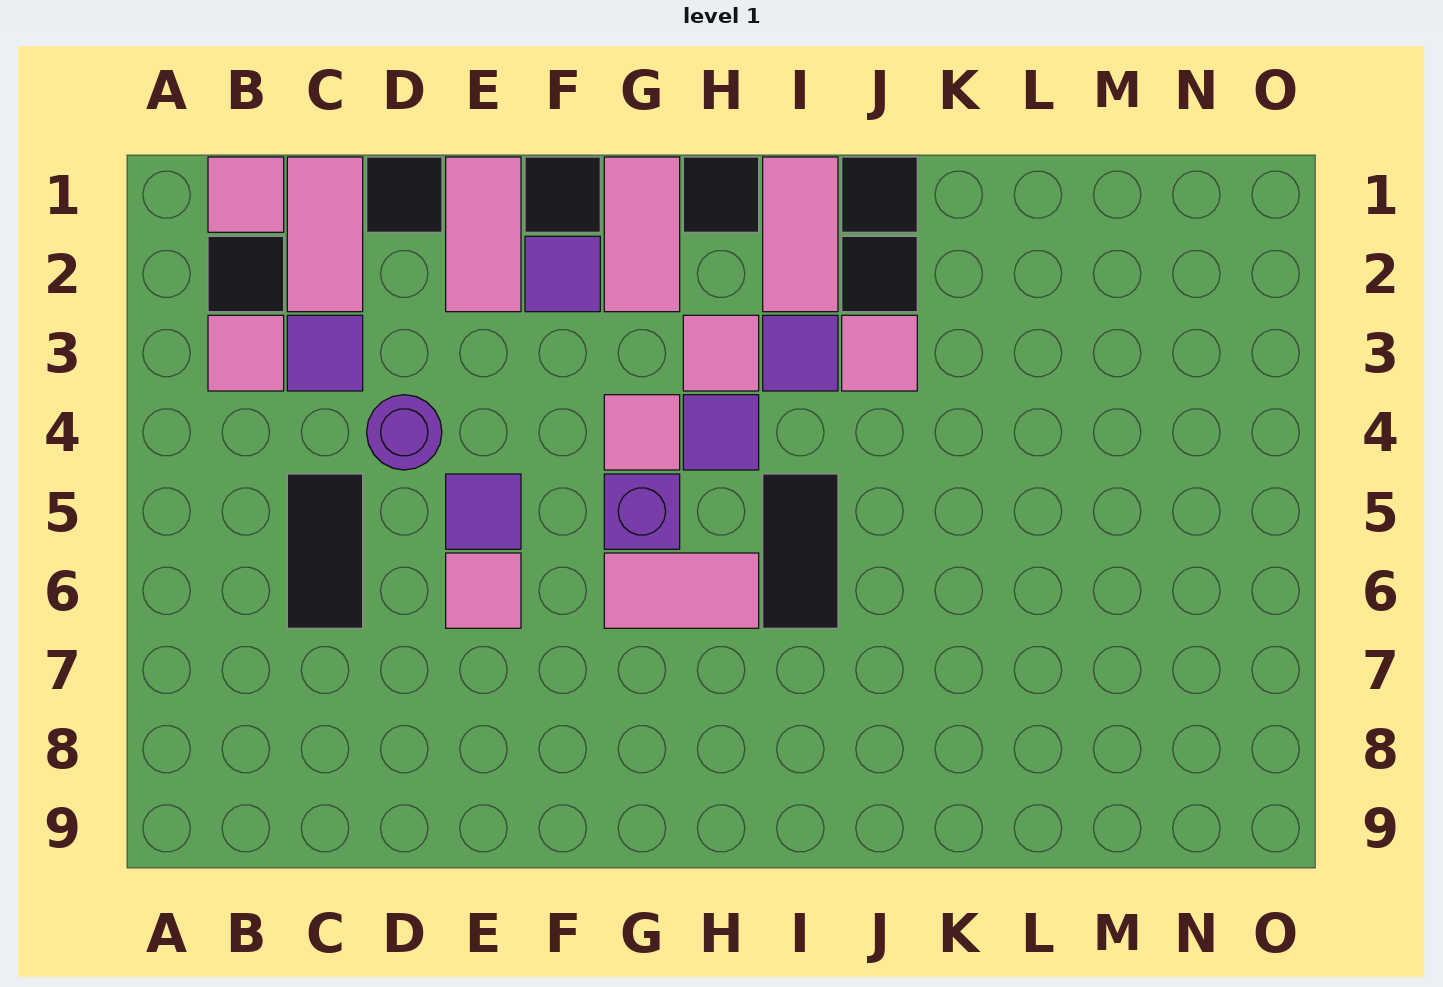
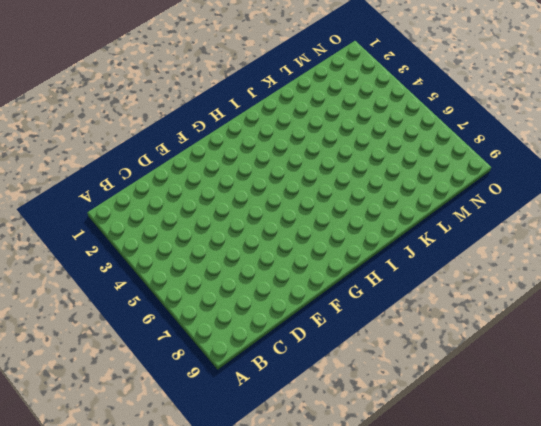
none -> pink 1x1 tile [208,157,284,232]
none -> black 1x1 tile [208,236,284,312]
none -> pink 1x1 tile [208,315,284,391]

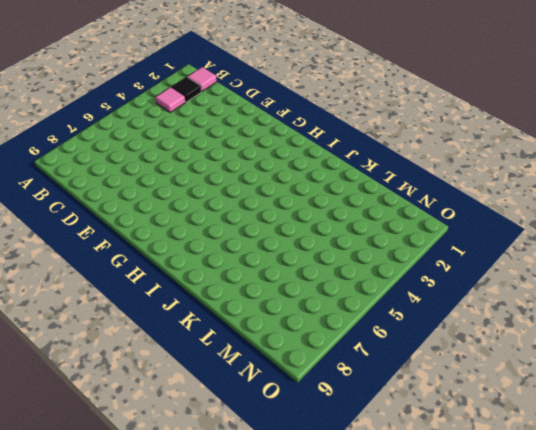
none -> pink 1x2 tile [287,157,363,312]
none -> purple 1x1 tile [287,315,363,391]
none -> black 1x2 tile [287,474,363,628]

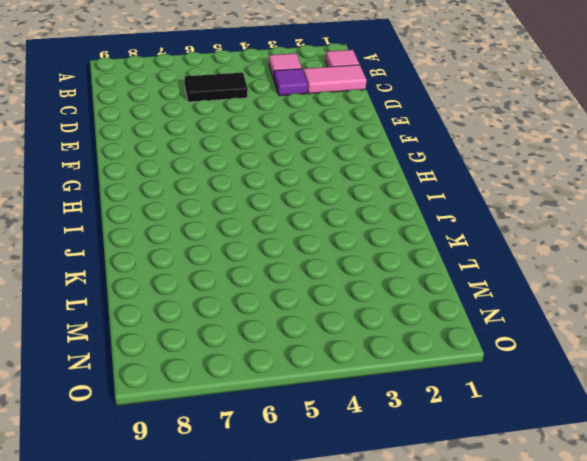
none -> black 1x1 tile [208,236,284,312]
none -> black 1x1 tile [367,157,442,232]
none -> purple 1x1 round brick [367,395,442,470]

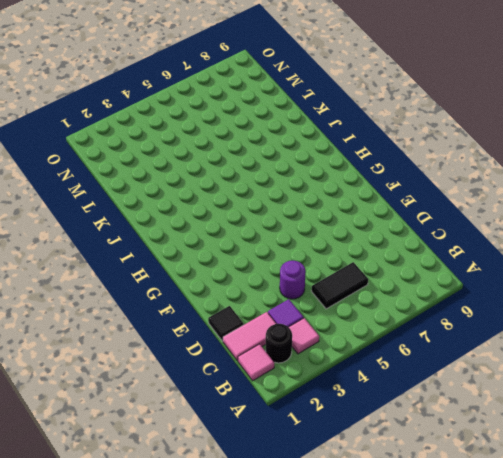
black 1x1 round brick [266,324,292,363] -> black 1x1 tile [208,236,284,312]
none -> pink 1x2 tile [446,157,521,312]
none -> purple 1x1 tile [446,474,521,549]
none -> pink 1x1 tile [446,553,521,628]

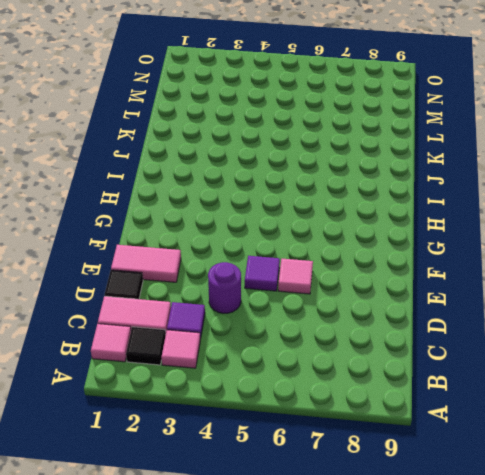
none -> black 1x2 tile [287,474,363,628]
none -> black 1x1 tile [525,157,600,232]
none -> purple 1x1 tile [525,236,600,312]

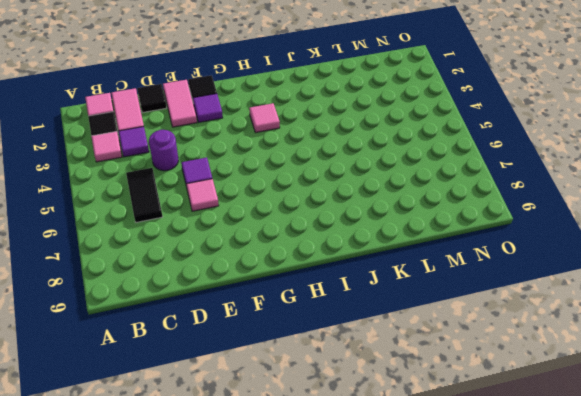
none -> pink 1x2 tile [604,157,680,312]
none -> pink 1x1 tile [604,395,680,470]
none -> purple 1x1 brick [604,474,680,549]

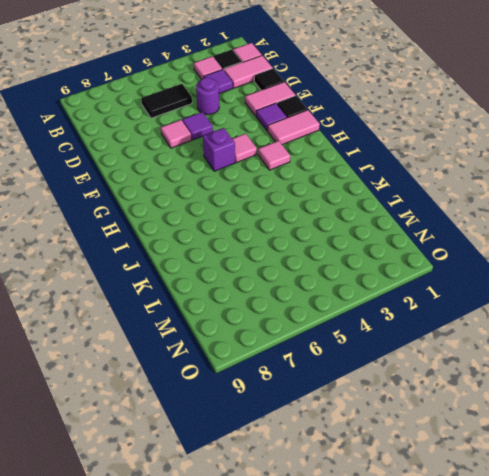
none -> pink 1x2 tile [604,553,759,628]
none -> black 1x1 tile [683,157,759,232]
none -> purple 1x1 tile [683,395,759,470]

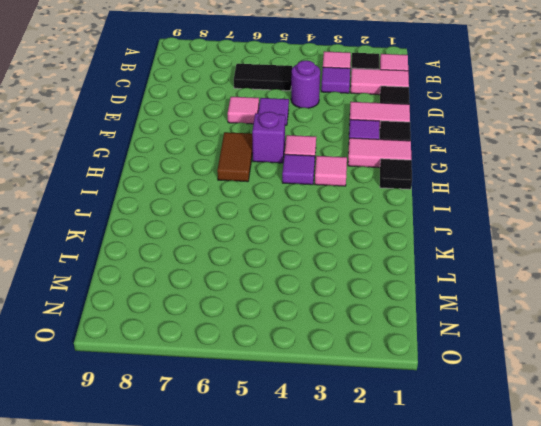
brown 1x2 tile [217,132,253,182] -> pink 1x2 tile [604,553,759,628]
none -> pink 1x2 tile [763,157,838,312]
none -> purple 1x1 tile [763,315,838,391]
none -> black 1x2 tile [763,474,838,628]

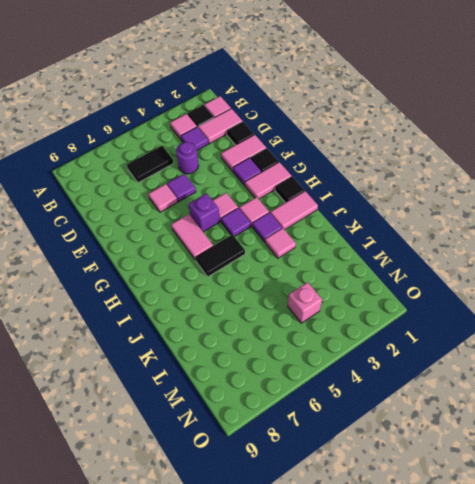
pink 1x1 brick [288,282,322,323] -> none
none -> black 1x1 tile [842,157,917,232]
none -> black 1x1 tile [842,236,917,312]

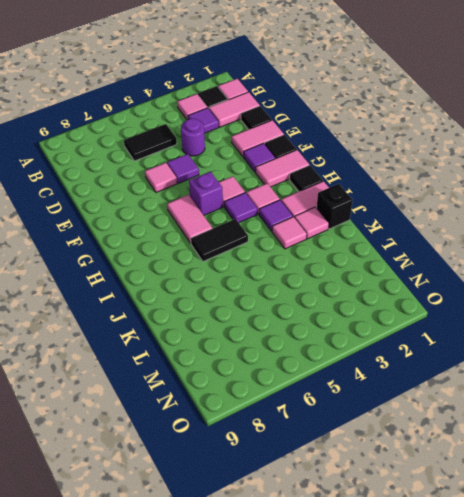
black 1x1 brick [317,184,353,229] -> black 1x1 tile [842,157,917,232]
pink 1x1 tile [295,207,329,239] -> black 1x1 tile [842,236,917,312]

